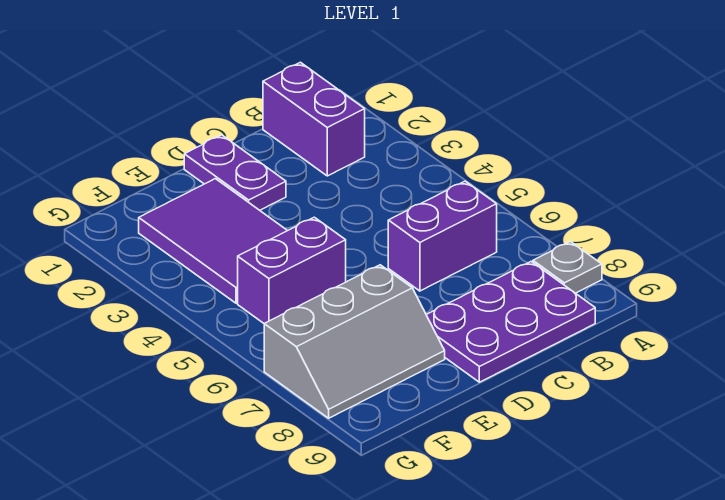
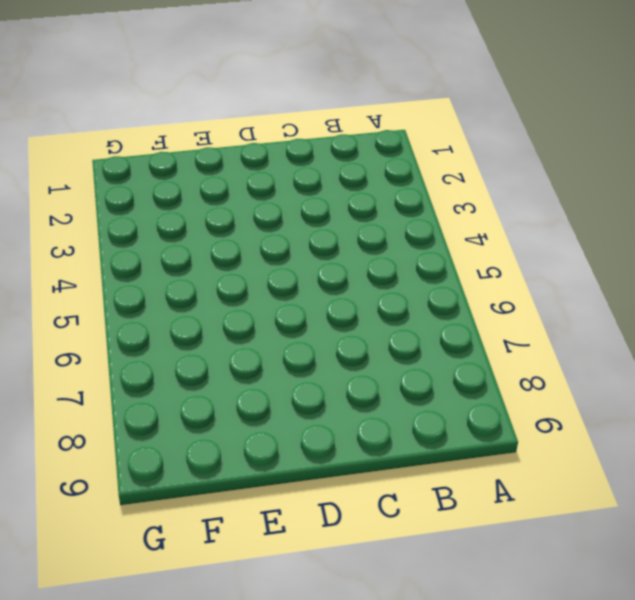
none -> grey 1x1 plate [533,242,602,293]
none -> purple 1x2 brick [263,62,365,176]

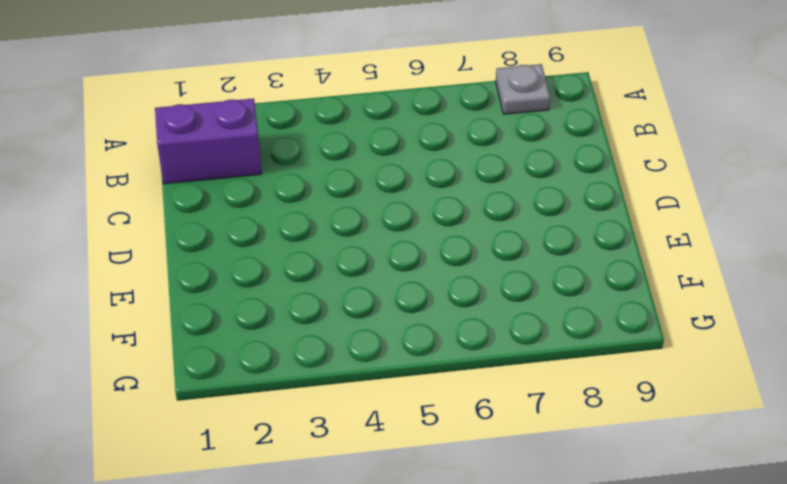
none -> purple 1x2 brick [388,181,497,291]
none -> purple 2x3 plate [426,262,595,382]

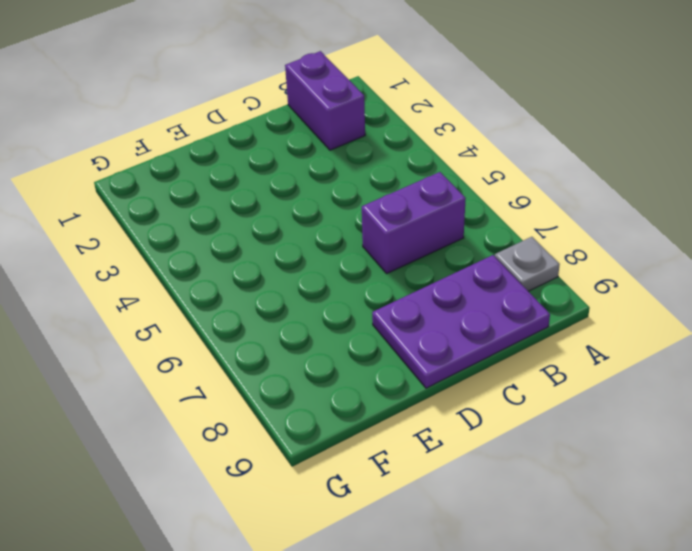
none -> purple 1x2 plate [184,135,286,210]
none -> purple 2x3 tile [139,179,287,303]

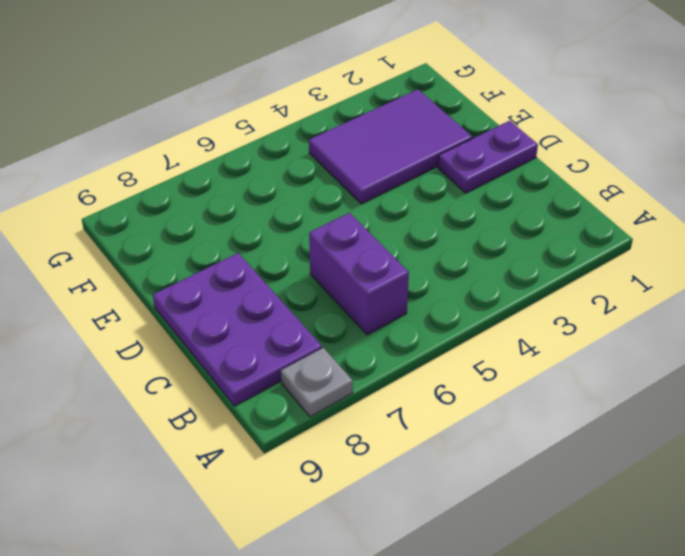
none -> purple 1x2 brick [263,62,365,176]
none -> purple 1x2 brick [238,217,346,324]

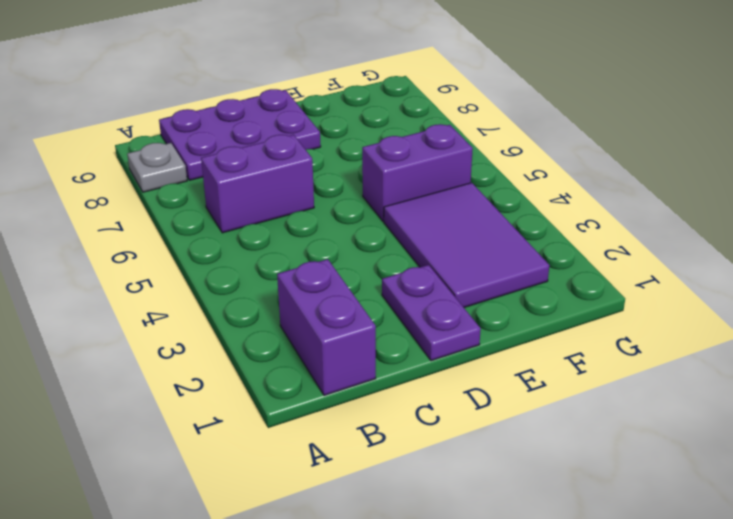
none -> grey 2x3 slope [264,265,445,418]

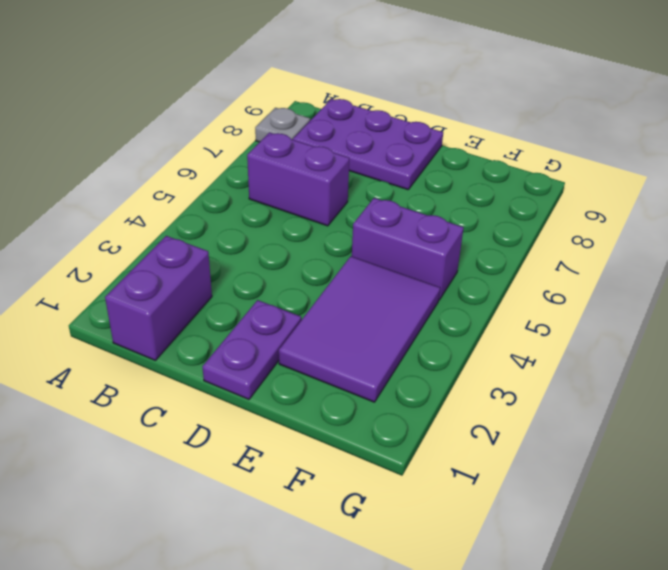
none -> grey 2x3 slope [264,265,445,418]

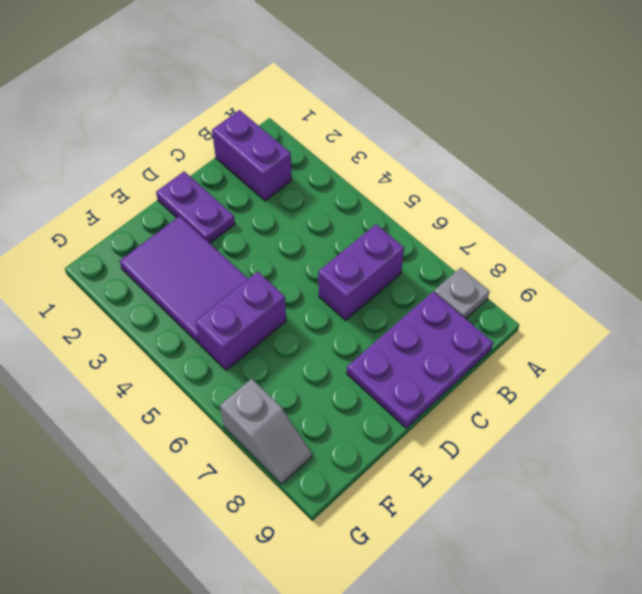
grey 1x2 slope [220,379,312,484] -> grey 2x3 slope [264,265,445,418]

